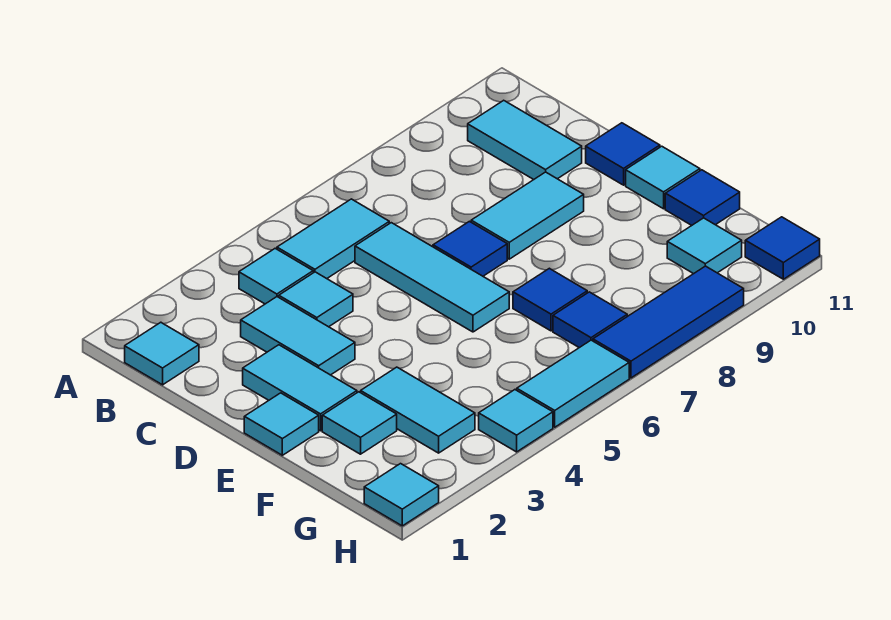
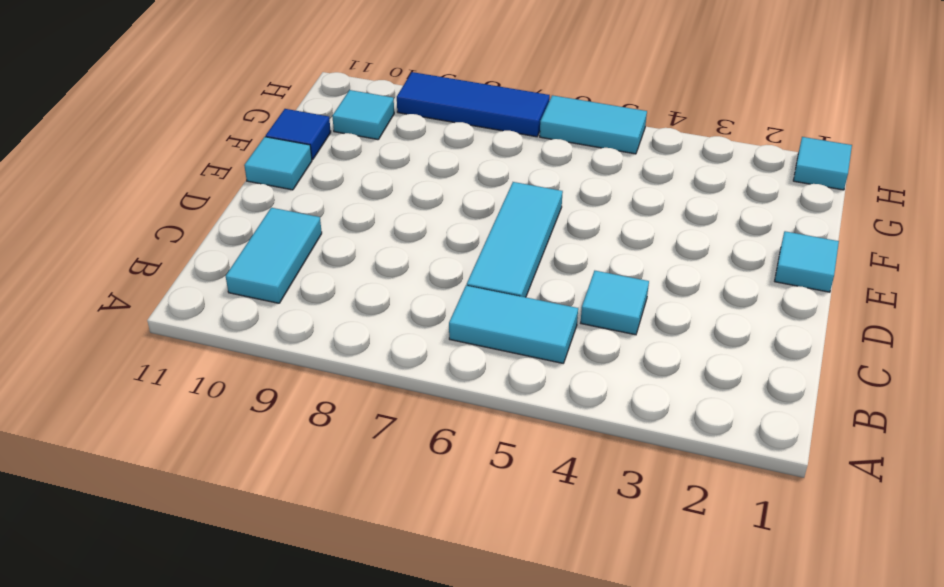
none -> cyan 1x1 tile [125,322,199,385]
none -> cyan 1x1 tile [239,248,313,304]
none -> cyan 1x2 tile [241,297,355,375]

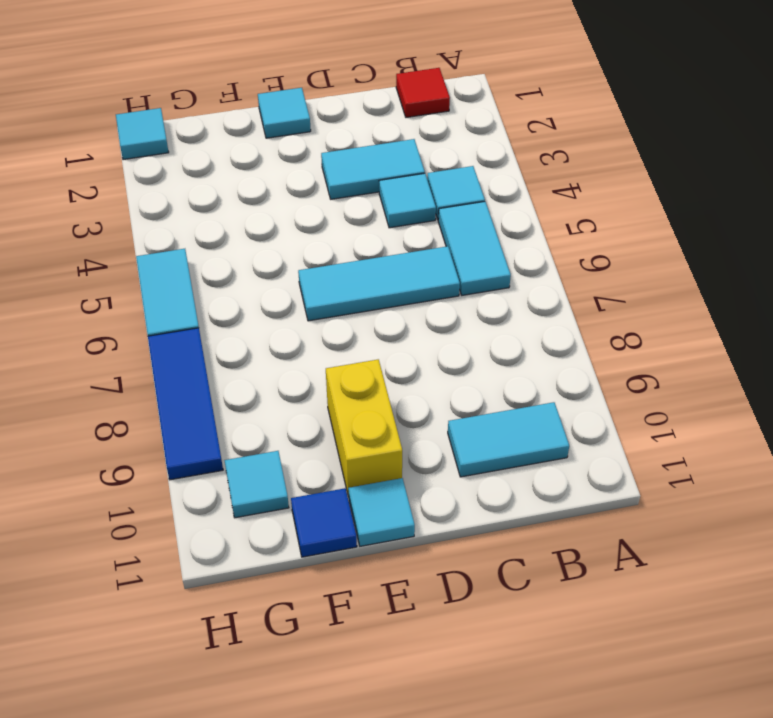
red 1x1 tile [396,68,450,117] -> cyan 1x1 tile [125,322,199,385]
yellow 1x2 brick [326,359,402,497] -> none
none -> cyan 1x2 tile [243,345,357,431]
none -> blue 1x1 tile [433,221,507,276]
none -> cyan 1x2 tile [471,172,584,259]

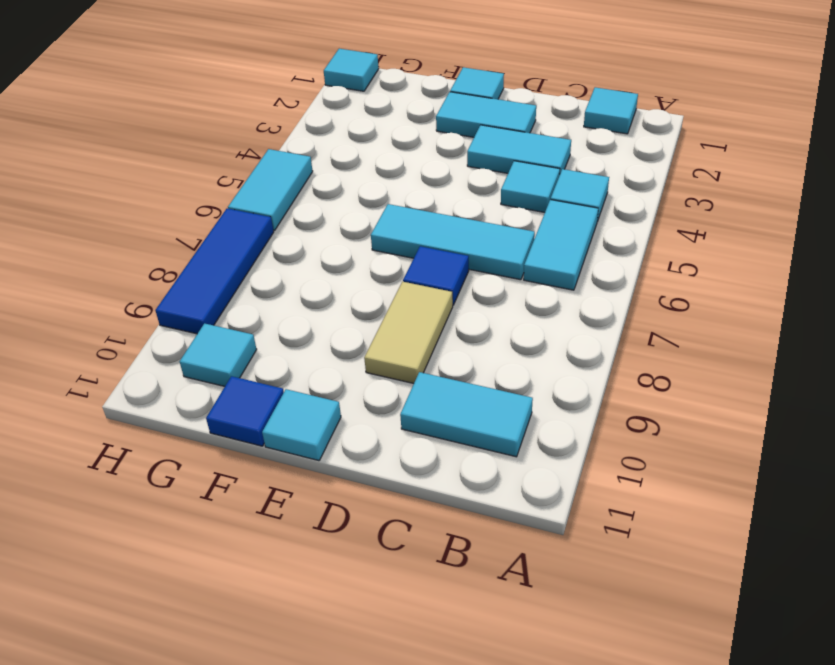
tan 1x2 tile [364,282,453,384] -> cyan 1x2 tile [471,172,584,259]
none -> blue 1x1 tile [586,123,660,185]
none -> cyan 1x1 tile [322,392,397,454]
none -> cyan 1x2 tile [361,367,475,453]

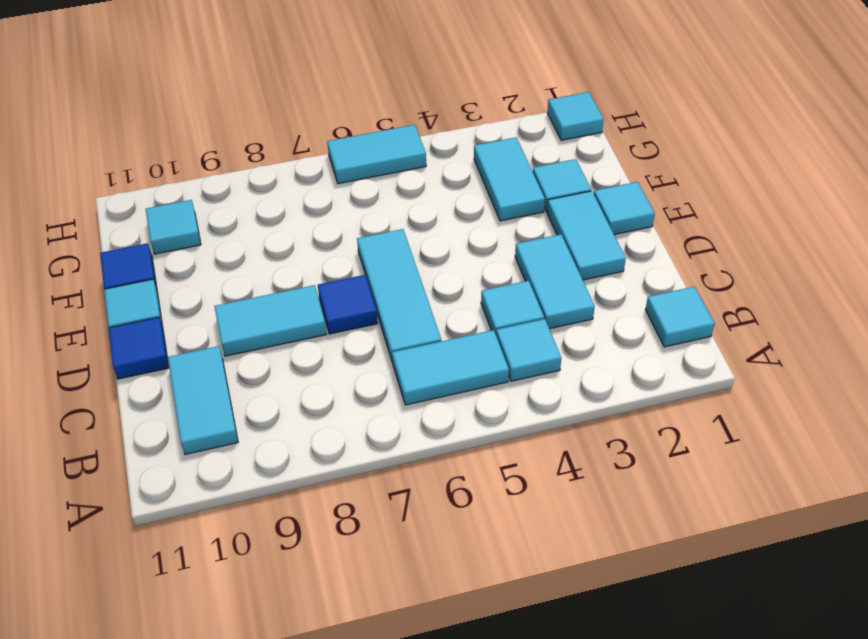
none -> blue 1x1 tile [513,268,587,331]
none -> blue 1x1 tile [553,292,627,348]
none -> cyan 1x1 tile [479,390,553,452]

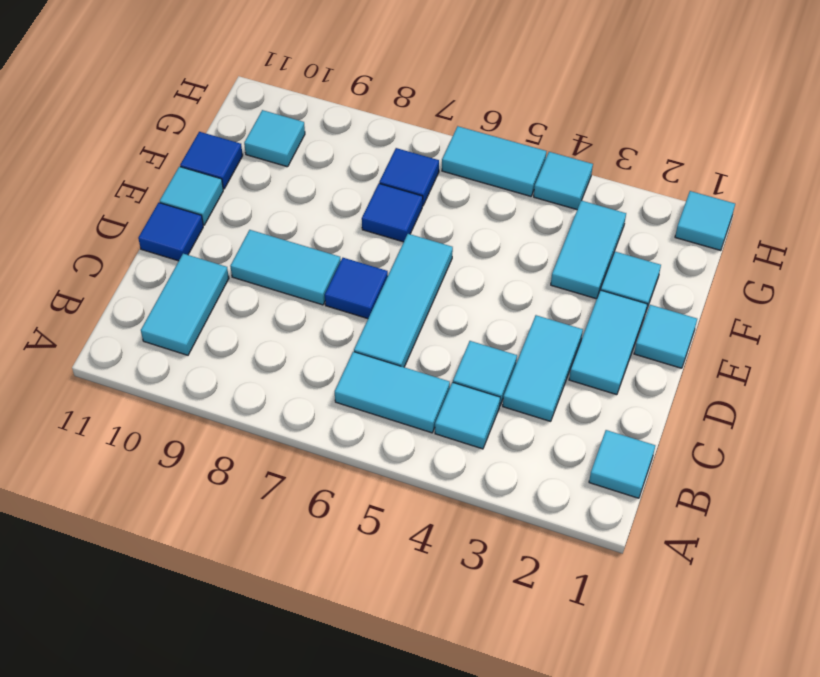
none -> blue 1x3 tile [593,266,744,378]
none -> blue 1x1 tile [745,217,820,279]

